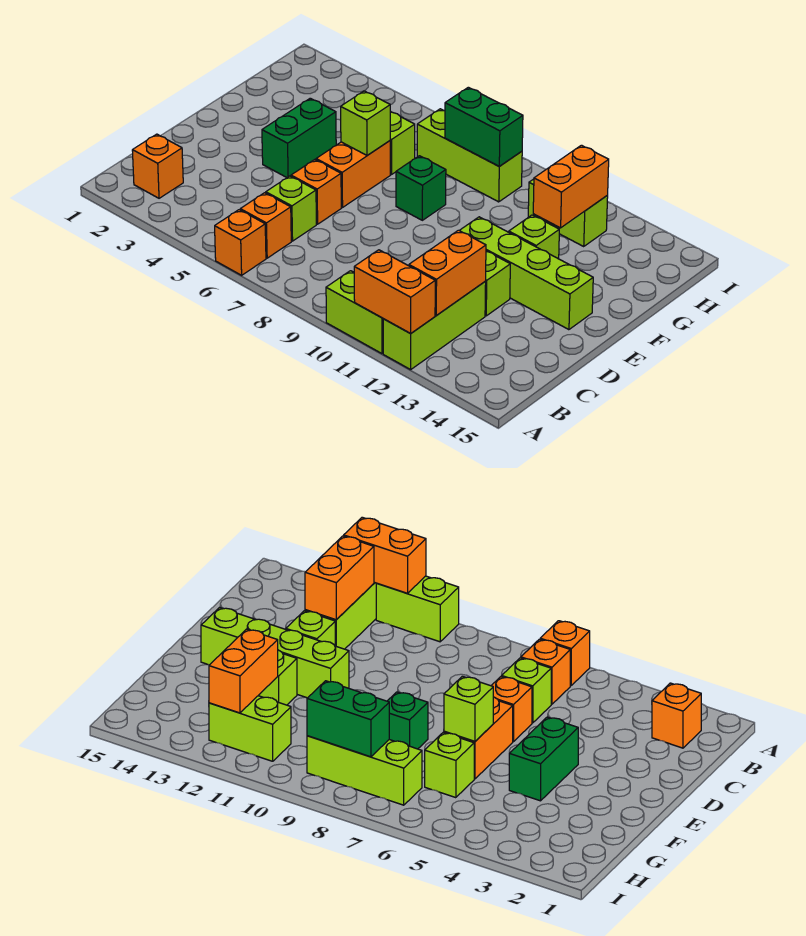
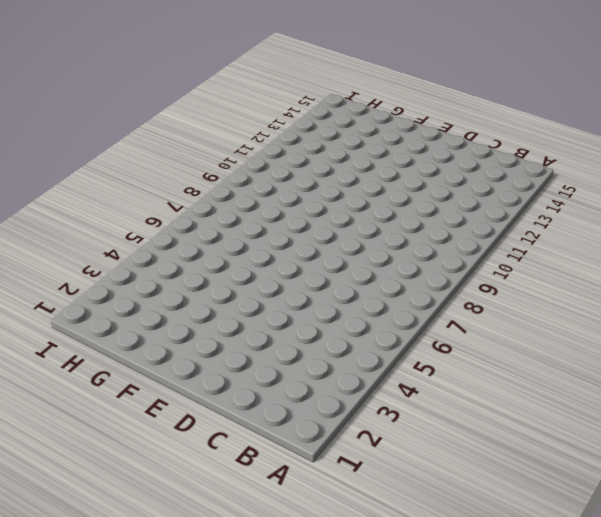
none -> orange 1x1 brick [215,210,266,275]
none -> lime 1x2 brick [326,271,383,354]
none -> lime 1x3 brick [383,282,486,370]

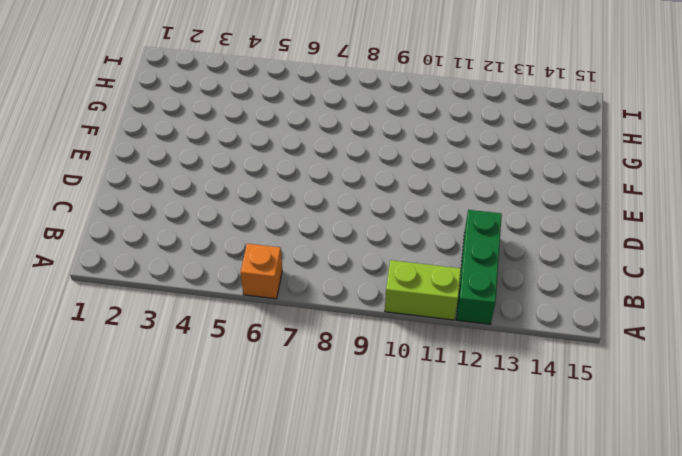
green 1x3 brick [456,210,502,324] -> lime 1x3 brick [383,282,486,370]
none -> orange 1x1 brick [132,134,183,198]
none -> orange 1x1 brick [240,193,291,258]
none -> lime 1x1 brick [266,176,316,241]

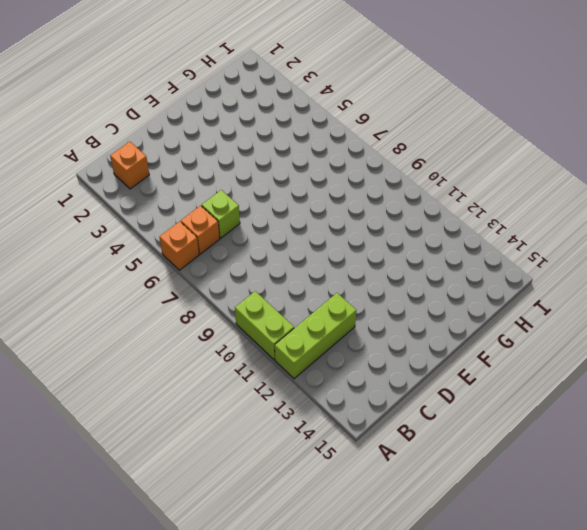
none -> orange 1x1 brick [291,160,341,224]
none -> lime 1x1 brick [485,251,510,316]
none -> green 1x2 brick [262,98,336,177]

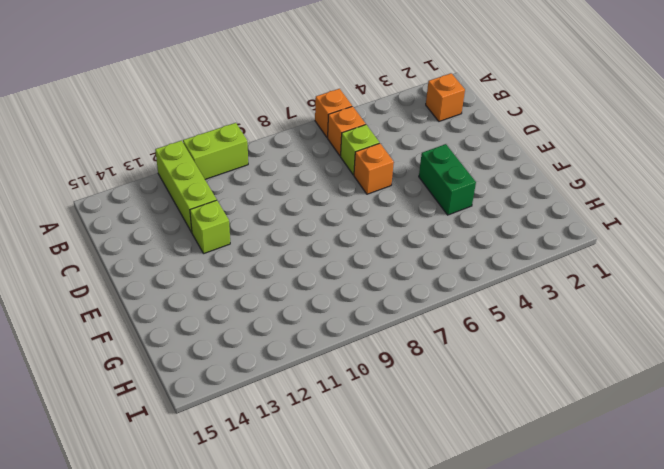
none -> orange 1x2 brick [316,141,390,207]
none -> lime 1x4 brick [459,217,593,330]
none -> green 1x1 brick [396,156,446,220]

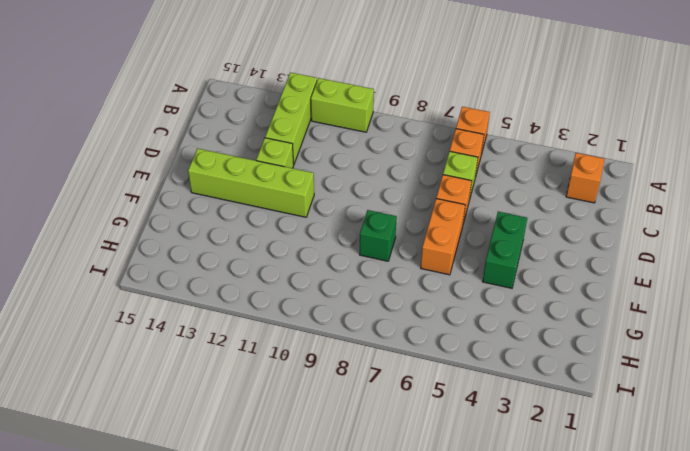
none -> lime 1x1 brick [509,215,559,259]
none -> lime 1x1 brick [390,111,415,174]
none -> lime 1x3 brick [417,109,522,202]

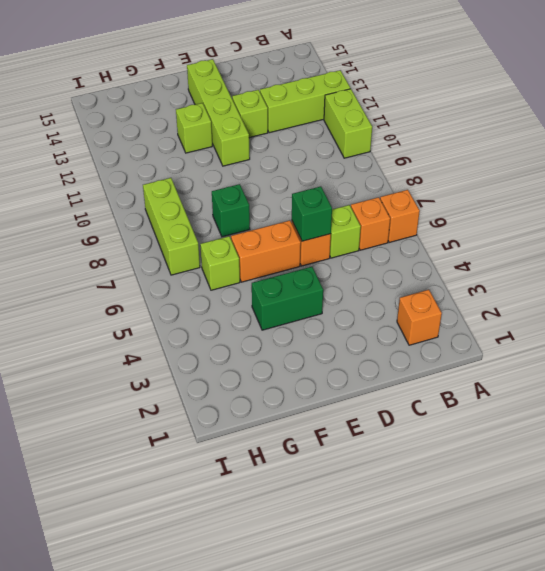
green 1x1 brick [292,186,332,241] -> none
none -> lime 1x2 brick [528,179,608,246]
none -> orange 1x2 brick [354,250,435,333]
none -> orange 1x2 brick [409,230,486,316]

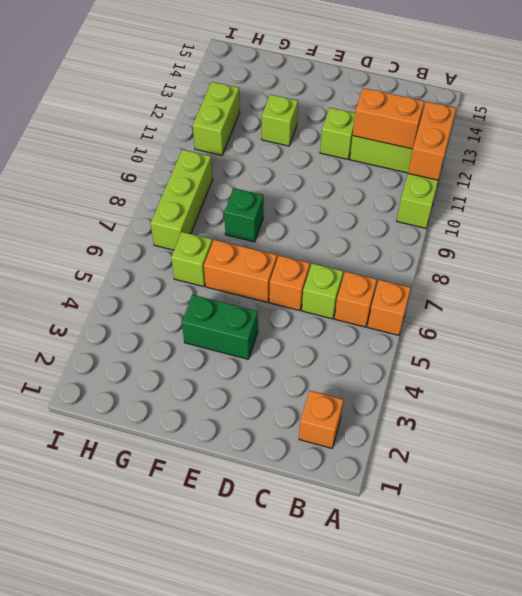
none -> lime 1x4 brick [459,217,593,330]
none -> lime 1x1 brick [341,91,390,155]
none -> orange 1x2 brick [533,145,609,228]

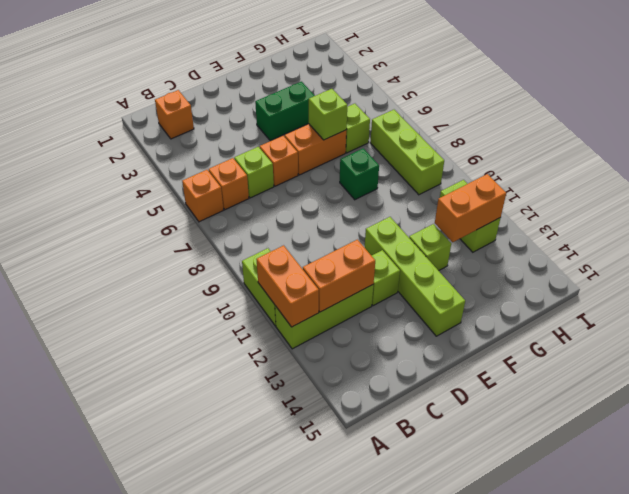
none -> green 1x2 brick [445,87,523,166]

